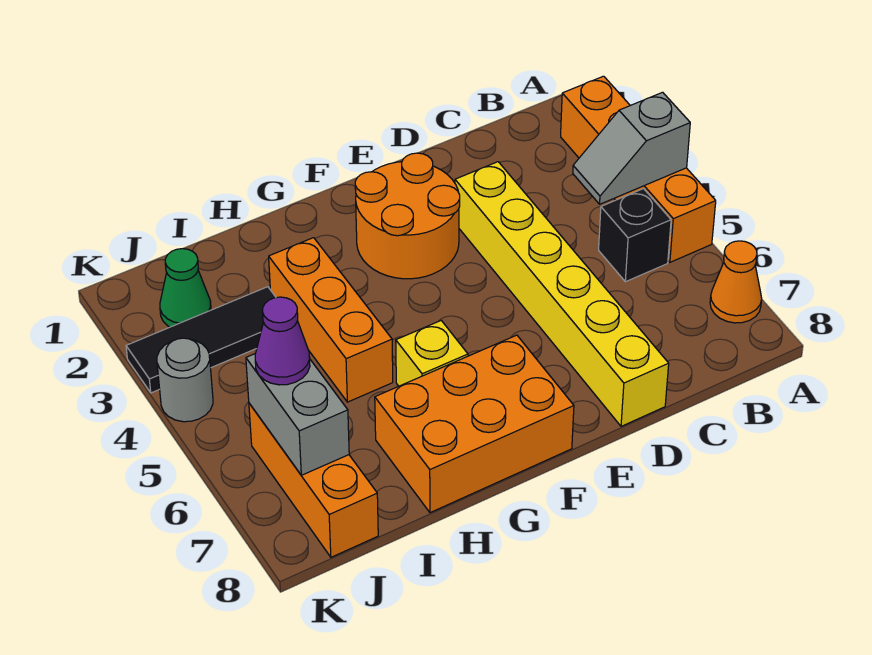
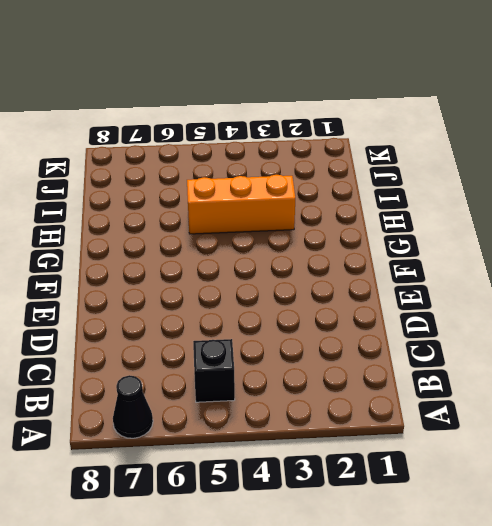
black 1x1 cone [113,375,153,438] -> orange 1x1 cone [710,241,762,323]
none -> orange 1x4 brick [561,76,716,262]
none -> yellow 1x6 brick [455,162,669,426]
none -> orange 2x2 round brick [355,153,460,279]

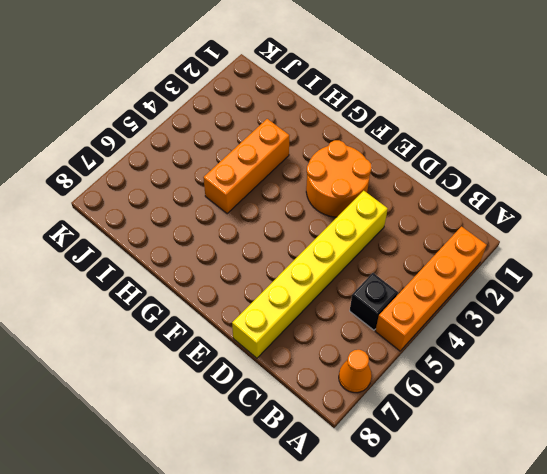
none -> orange 2x3 brick [375,335,574,513]
none -> yellow 1x1 brick [396,321,468,386]
none -> black 1x3 tile [126,287,276,393]

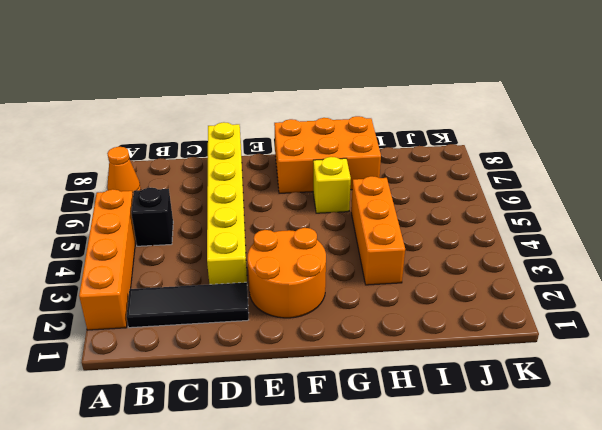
black 1x3 tile [126,282,249,328] -> black 1x3 tile moved to [126,287,276,393]
none -> green 1x1 cone [160,249,211,327]
none -> orange 1x3 brick [249,403,378,557]
none -> grey 1x1 round brick [157,338,213,422]

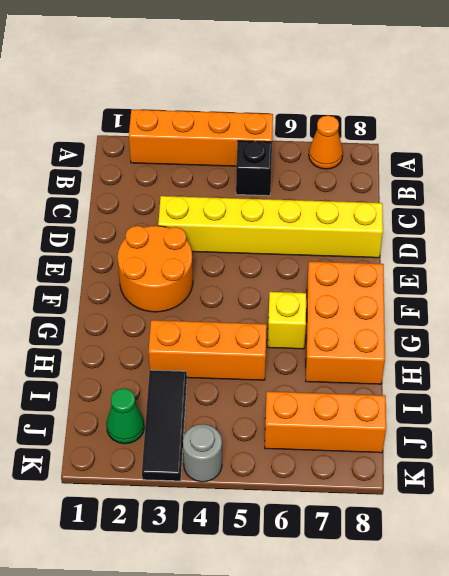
none -> grey 1x2 slope [573,92,690,204]
none -> grey 1x2 brick [246,354,349,475]
none -> purple 1x1 cone [255,297,310,385]

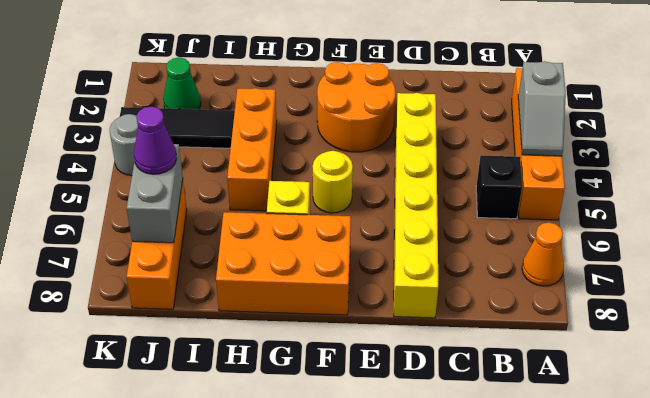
grey 1x2 slope [518,61,566,156] -> grey 1x2 slope turned to [573,92,690,204]
yellow 1x1 round brick [313,151,353,213] -> none

